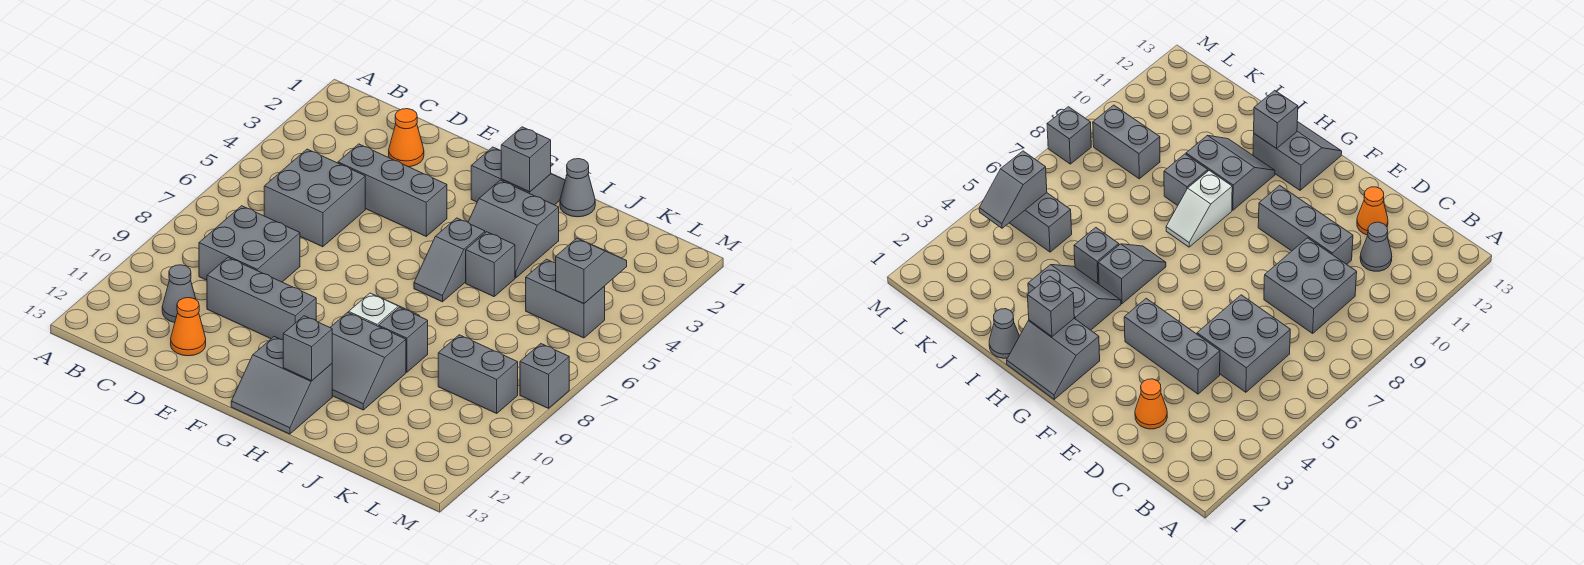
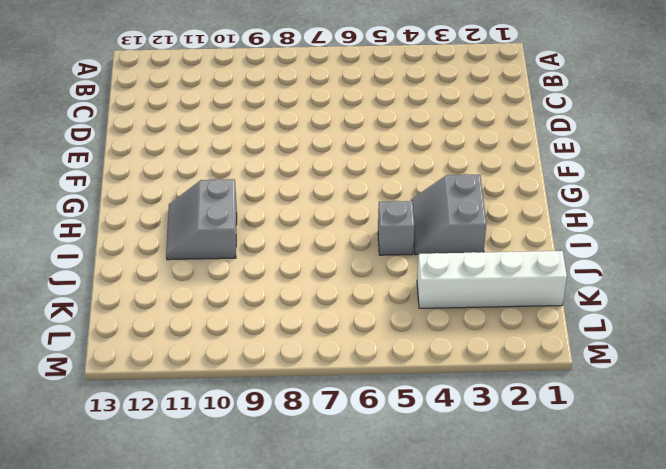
white 1x4 brick [417,251,567,308] -> none
none -> grey 2x2 brick [264,149,365,247]
none -> grey 2x2 brick [199,206,300,282]
none -> grey 1x1 cone [162,265,196,323]

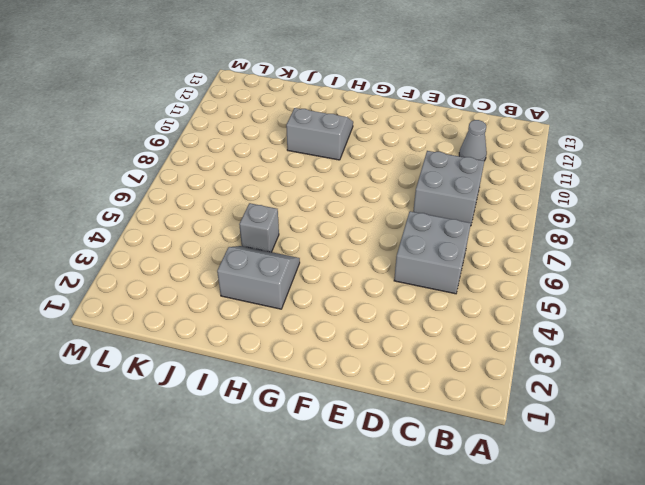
none -> orange 1x1 cone [389,109,424,167]
none -> grey 1x3 brick [338,144,447,236]
none -> grey 1x3 brick [207,258,316,340]

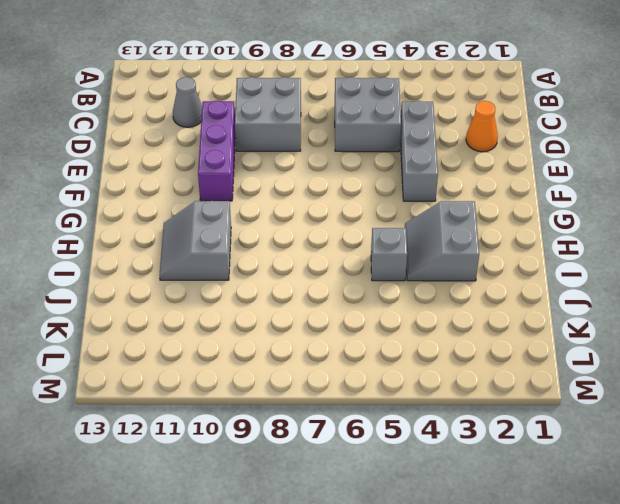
purple 1x3 brick [198,100,235,201] -> grey 1x3 brick [207,258,316,340]
none -> orange 1x1 cone [171,298,206,356]
none -> grey 2x2 slope [471,147,565,205]
none -> grey 2x2 slope [231,337,332,434]

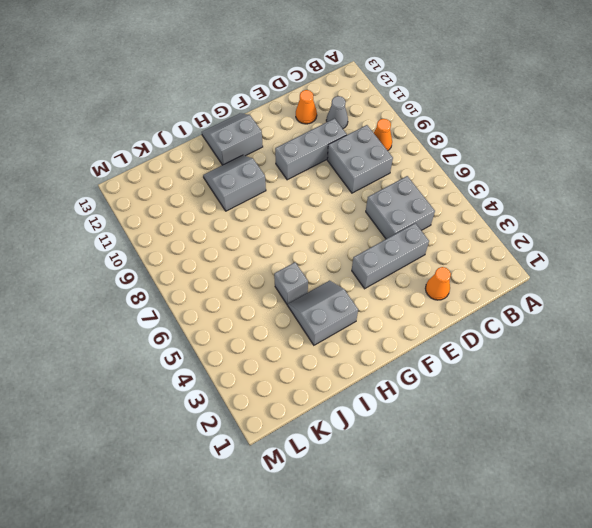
orange 1x1 cone [374,119,392,151] -> none
none -> grey 2x2 slope [471,147,565,205]
none -> grey 1x2 slope [414,218,485,302]
none -> white 1x2 slope [349,293,419,326]

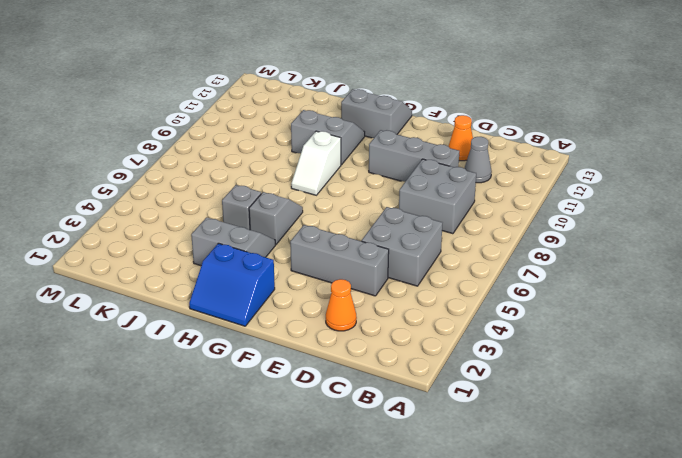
blue 2x2 slope [189,243,275,326] -> grey 2x2 slope [471,147,565,205]
none -> grey 1x1 cone [560,159,595,217]
none -> grey 1x1 brick [379,307,428,372]
none -> grey 1x2 brick [526,259,605,338]

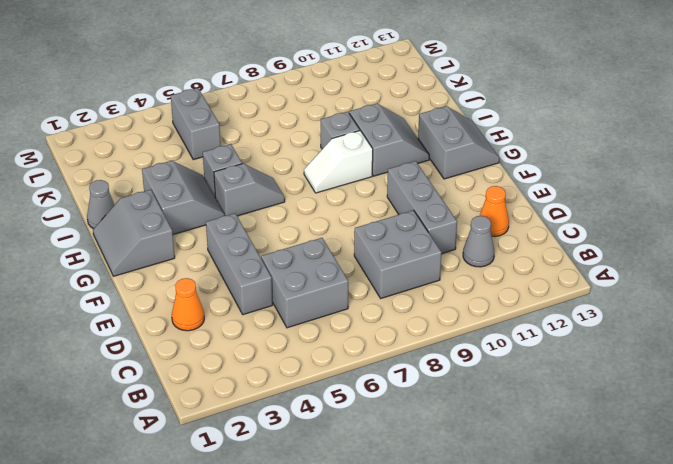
none -> grey 1x2 brick [438,335,518,413]
none -> grey 1x1 brick [520,344,569,408]
none -> grey 1x1 brick [501,127,551,192]

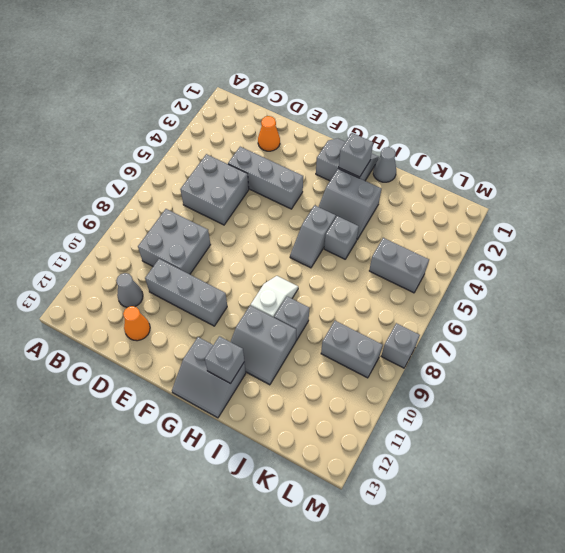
none -> grey 1x2 slope [556,238,627,304]

